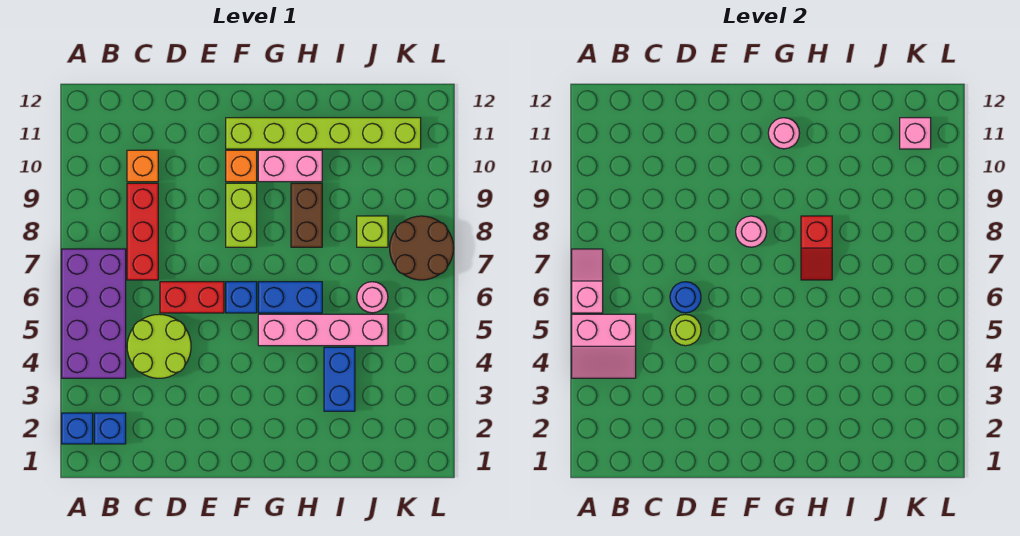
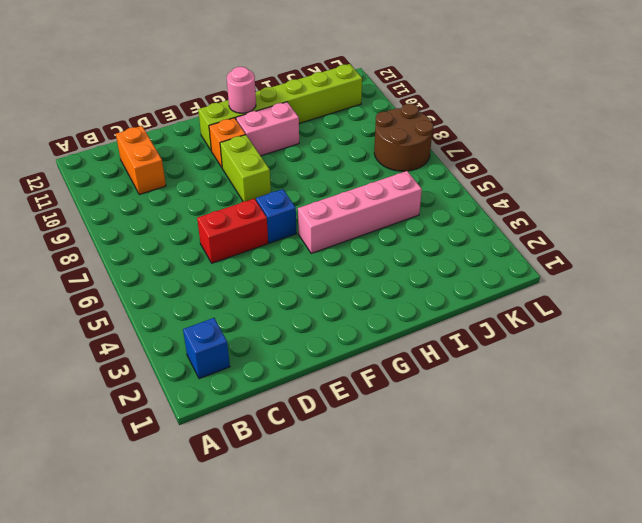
orange 1x2 brick [116,126,166,195] -> orange 1x1 brick [127,150,158,182]
none -> blue 1x1 brick [62,413,93,444]
none -> purple 2x4 brick [62,249,126,378]
none -> lime 2x2 round brick [127,314,191,378]

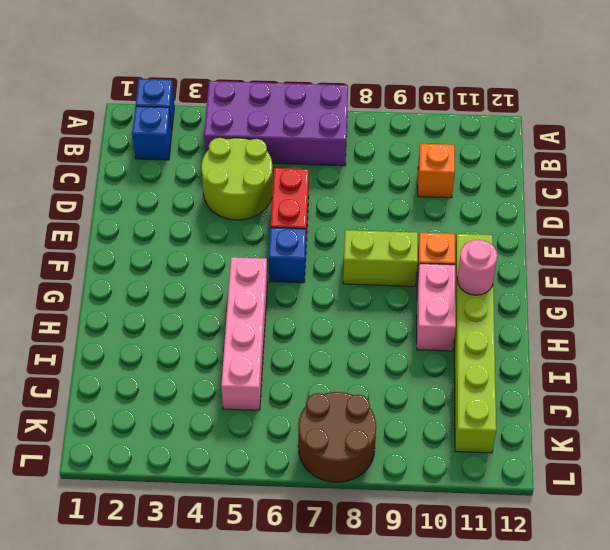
none -> red 1x3 brick [127,183,158,280]
none -> blue 1x2 brick [258,282,322,313]
none -> brown 1x2 brick [291,183,322,247]

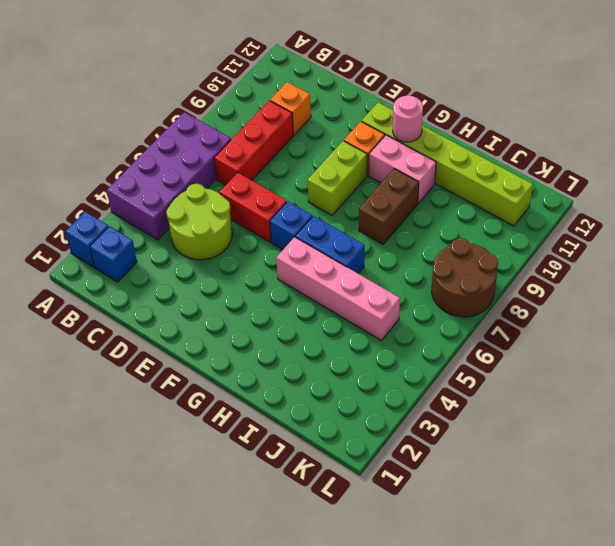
none -> blue 1x2 brick [324,347,355,411]
none -> pink 1x1 round brick [357,282,388,313]
none -> lime 1x1 brick [357,216,388,247]

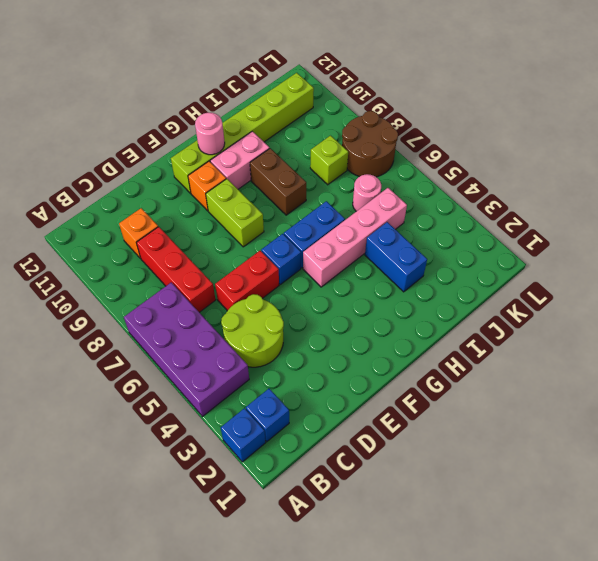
none -> pink 2x2 slope [572,314,636,378]
none -> pink 1x2 slope [572,249,603,313]
none -> lime 1x1 round brick [670,314,701,346]

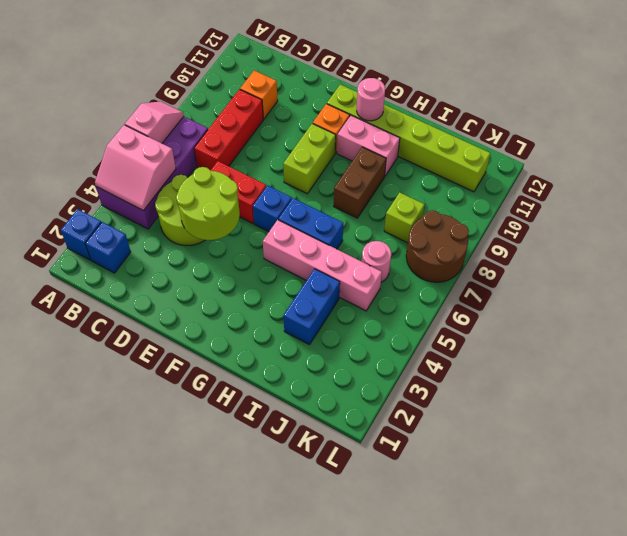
lime 2x2 round brick [176,167,240,240] -> lime 1x1 round brick [670,314,701,346]
none -> blue 1x1 round brick [670,282,701,313]
none -> pink 1x1 round brick [736,216,767,247]
none -> red 1x2 slope [801,216,832,280]

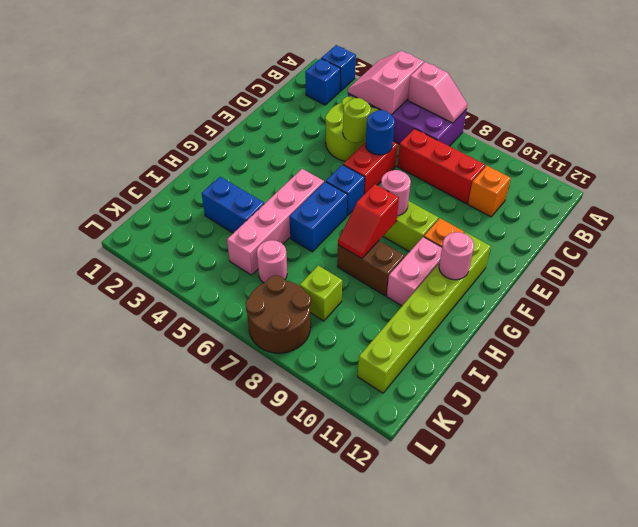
red 1x2 slope [338,184,399,259] -> red 1x2 slope turned to [801,216,832,280]
none -> pink 1x1 brick [900,118,931,149]

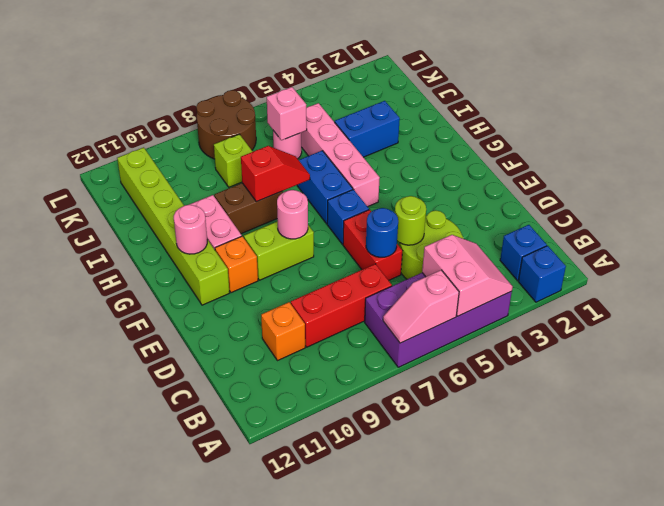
pink 1x1 brick [267,87,307,140] -> pink 1x1 brick moved to [900,118,931,149]

